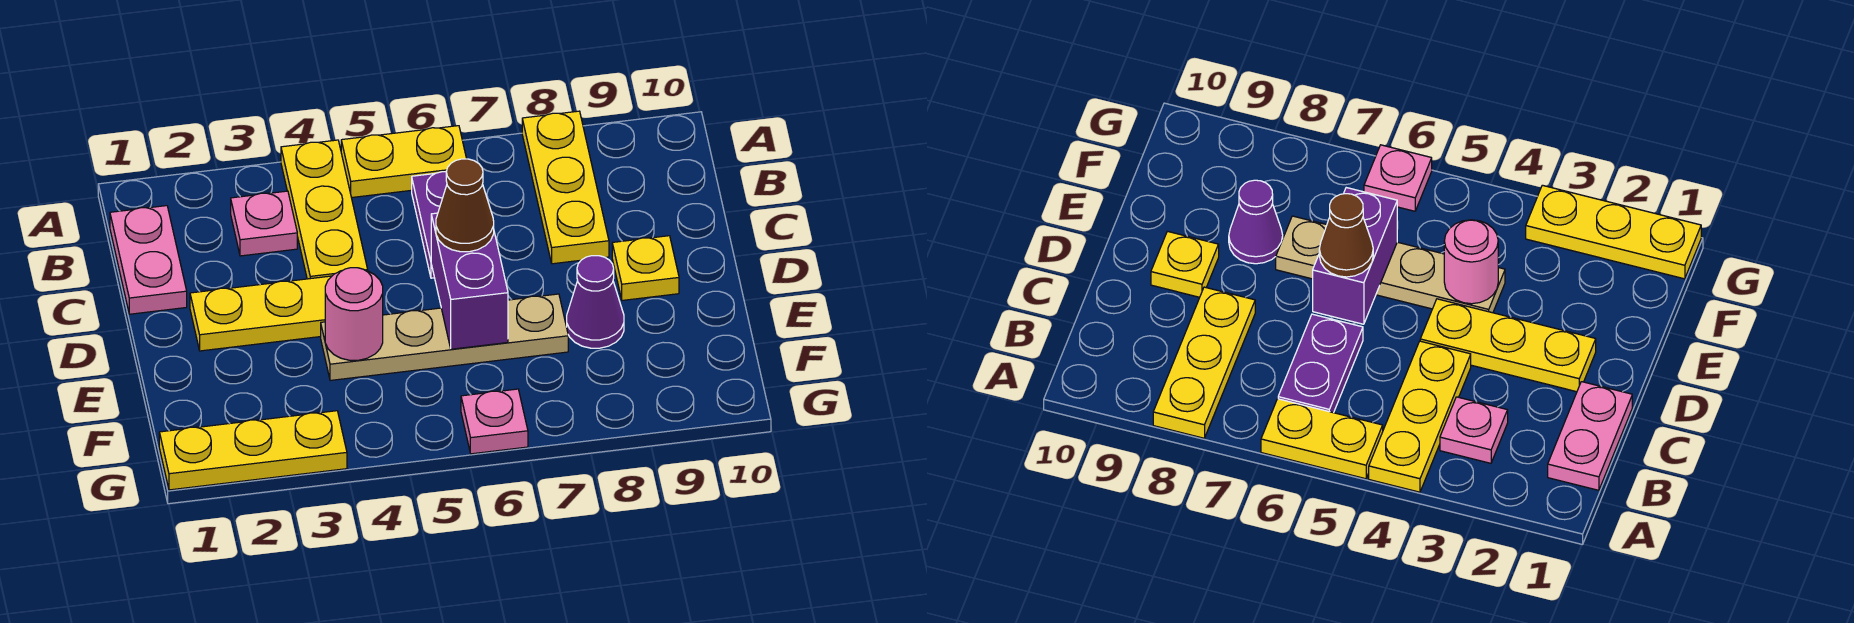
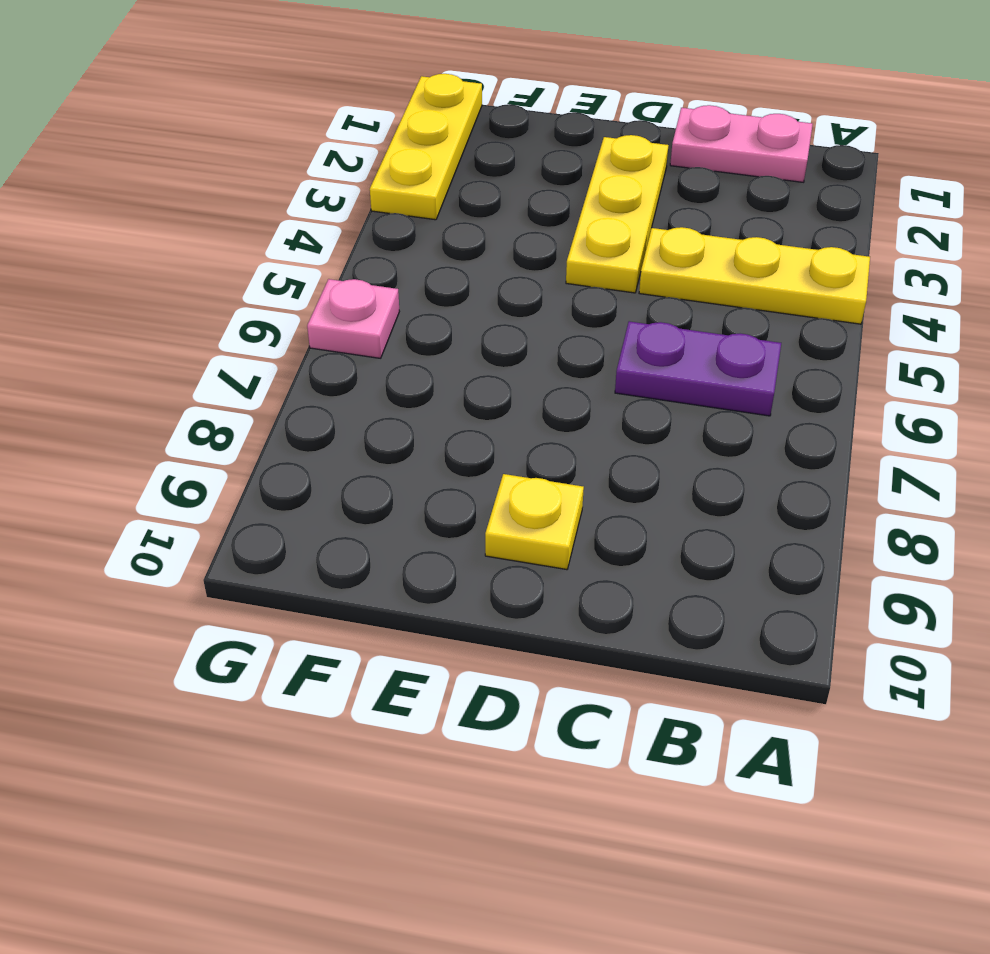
none -> yellow 1x2 plate [341,126,466,198]
none -> yellow 1x3 plate [522,111,609,264]
none -> pink 1x1 plate [231,191,297,256]

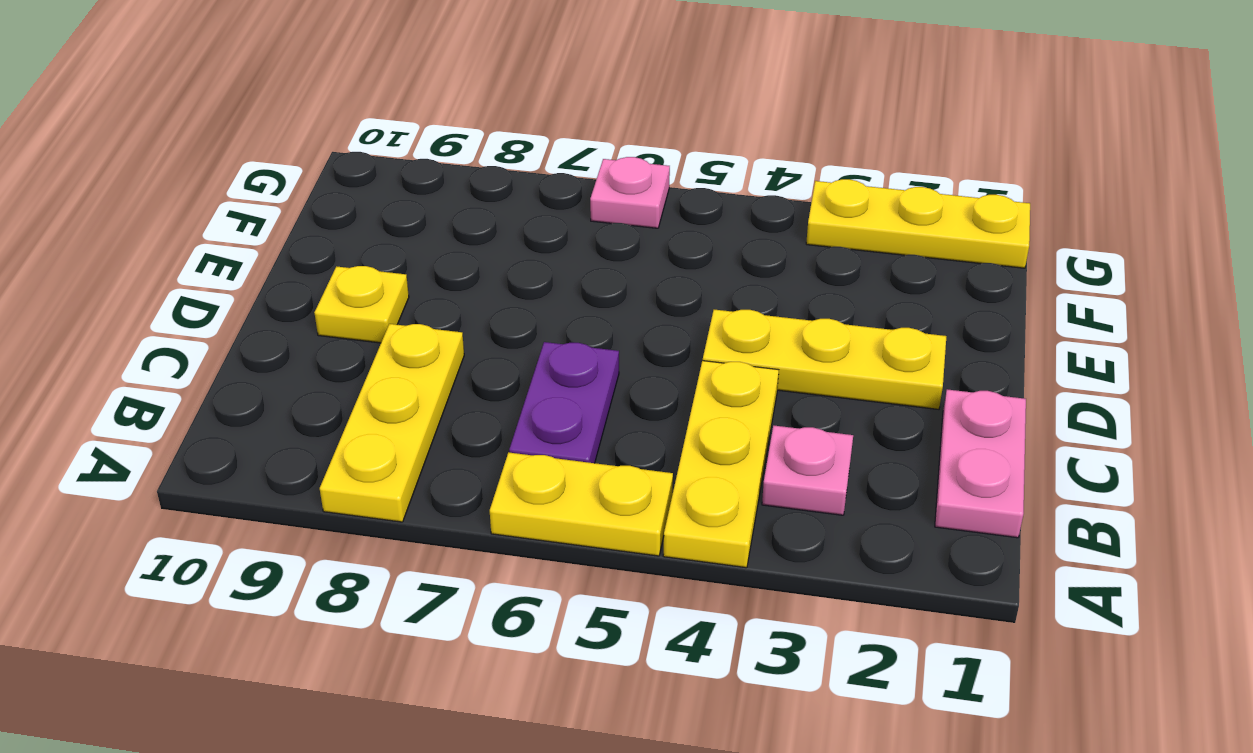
none -> tan 1x4 plate [321,294,568,380]
none -> purple 1x1 cone [567,256,624,348]
none -> purple 1x2 brick [431,213,508,349]

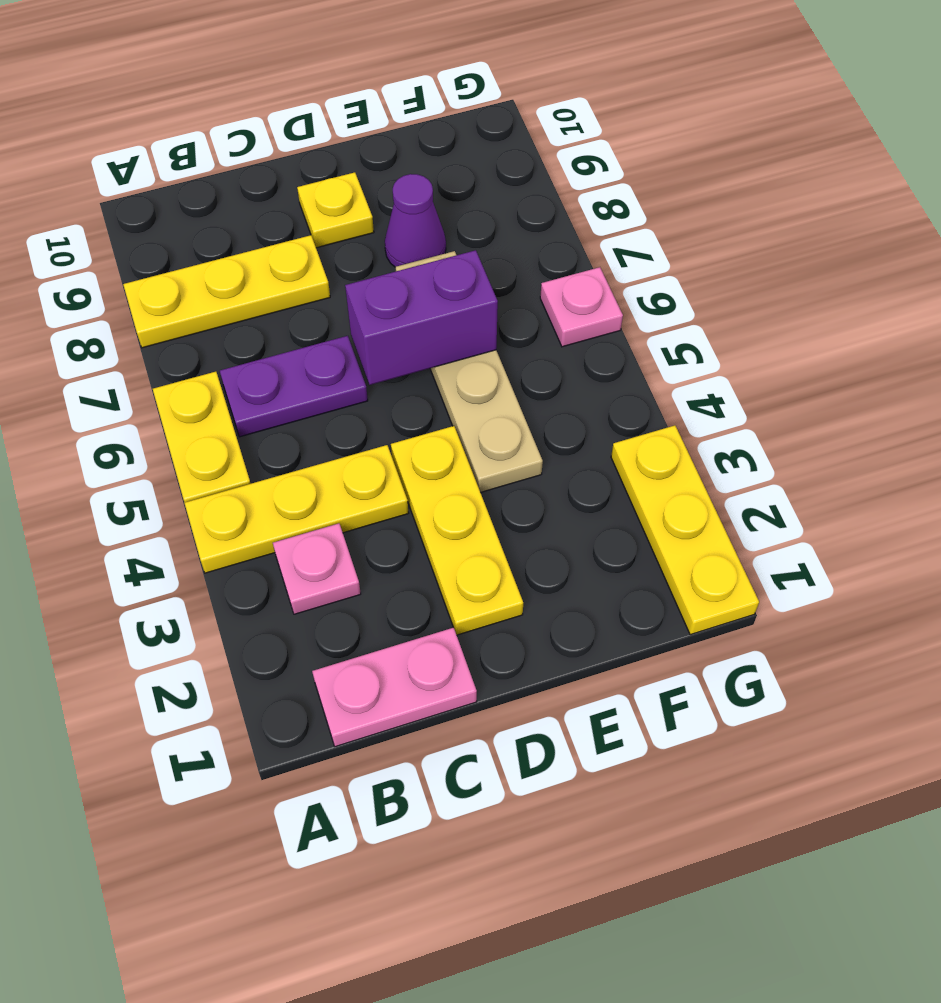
none -> pink 1x1 round brick [325,268,383,360]
none -> brown 1x1 cone [436,159,494,252]

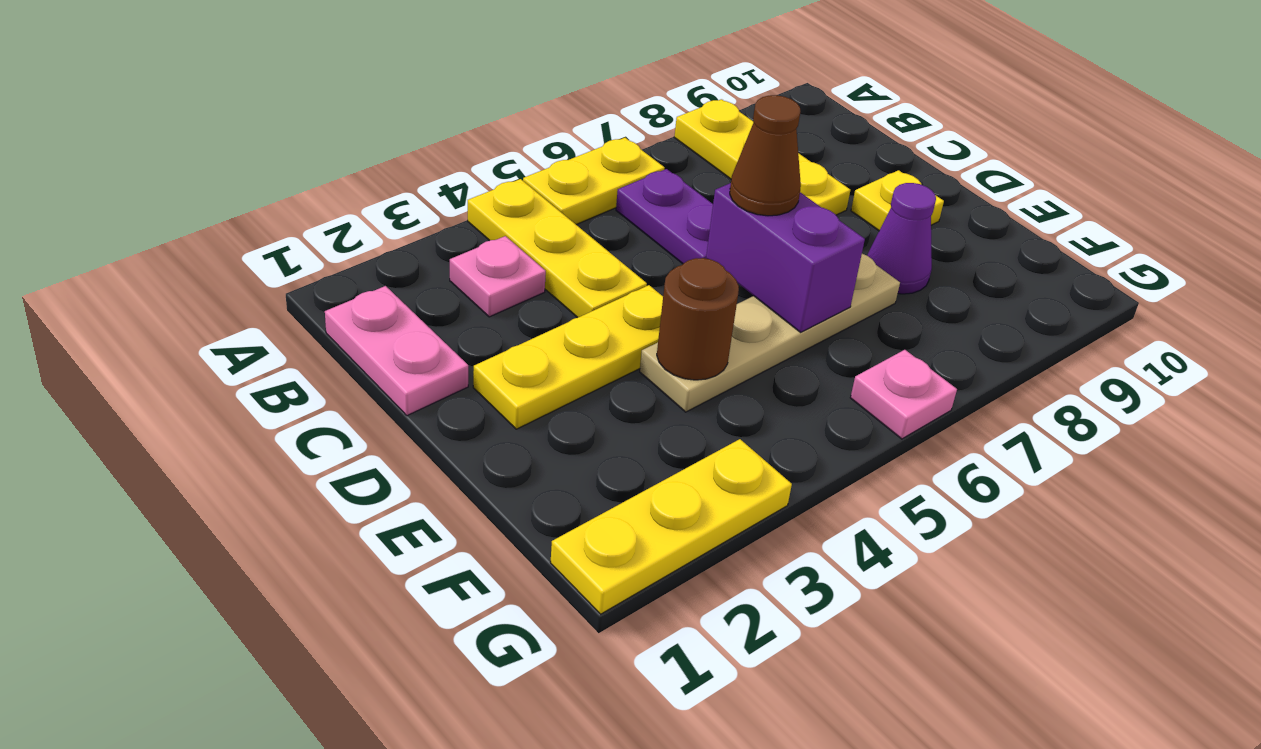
brown 1x1 round brick [657,258,739,380] -> pink 1x1 round brick [325,268,383,360]

